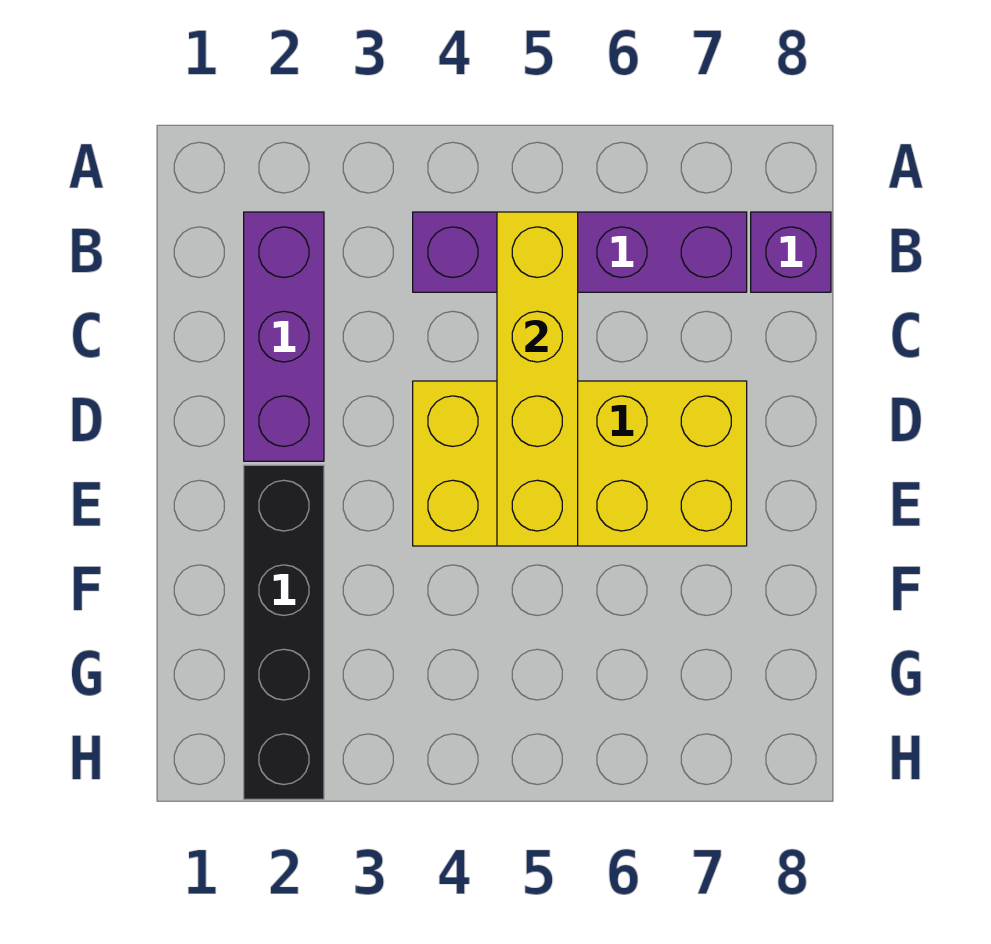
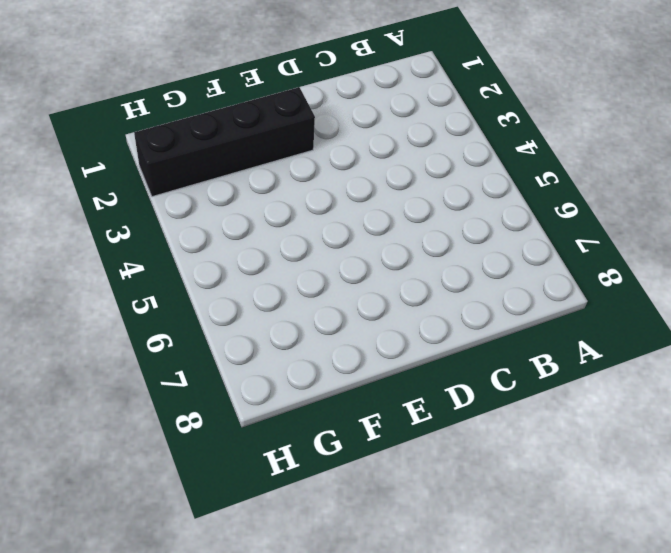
none -> purple 1x3 brick [244,212,324,461]
none -> purple 1x4 brick [413,212,747,292]

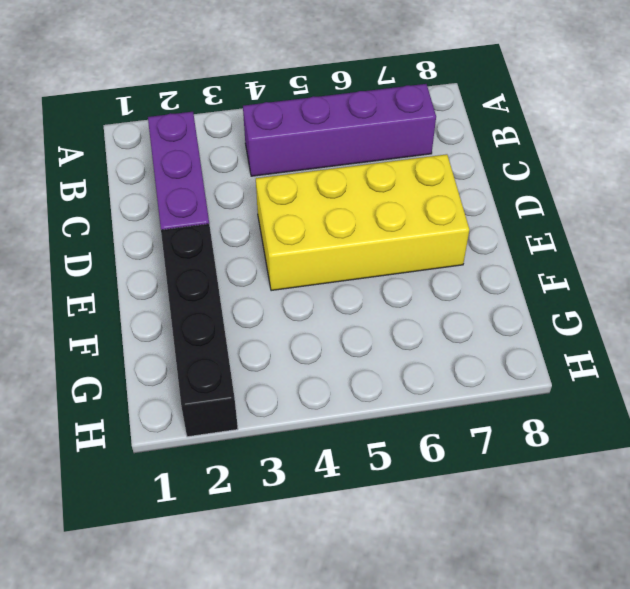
none -> purple 1x1 brick [751,212,831,292]
none -> yellow 1x4 brick [497,212,578,546]

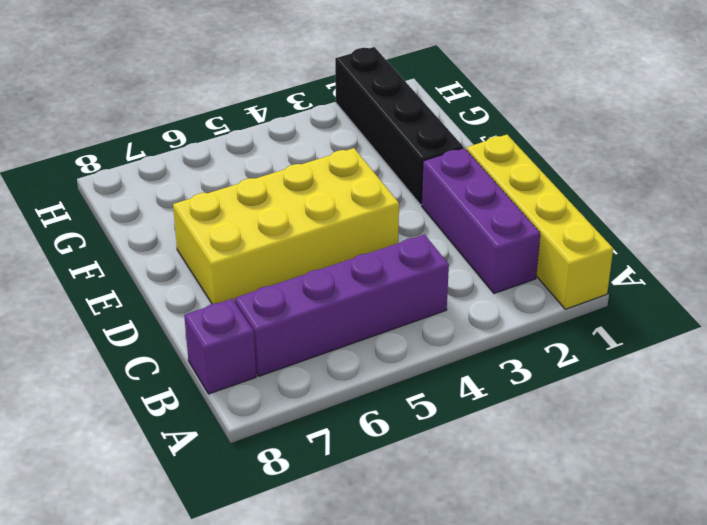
yellow 1x4 brick [466,135,613,309] -> yellow 1x4 brick moved to [497,212,578,546]

